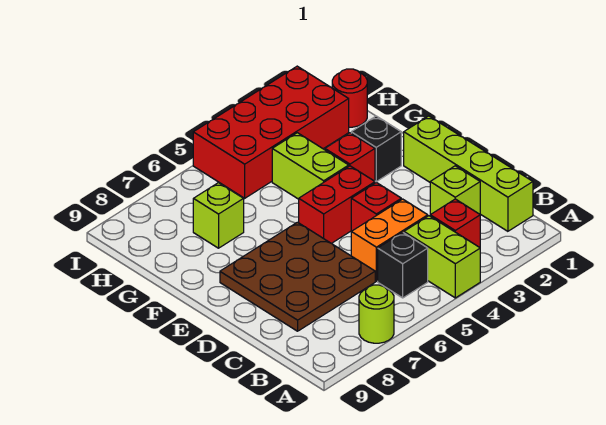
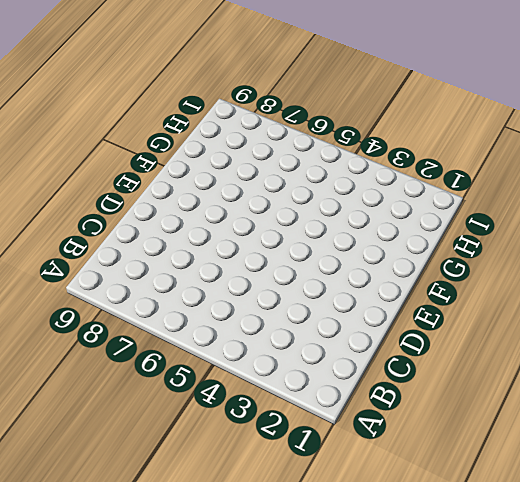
none -> lime 1x2 brick [404,216,480,298]
none -> lime 1x1 round brick [359,285,394,343]
none -> lime 1x4 brick [404,116,533,231]

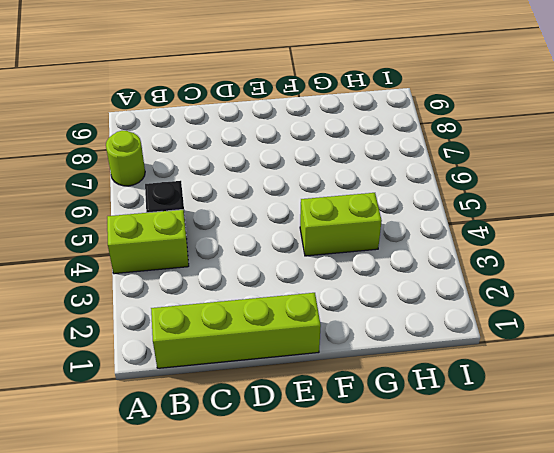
none -> red 1x1 brick [430,199,480,247]
none -> lime 1x1 brick [430,166,480,215]
none -> orange 1x2 brick [351,199,428,281]

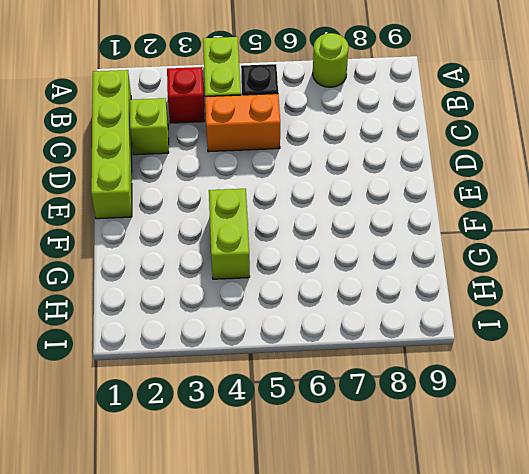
none -> brown 3x3 plate [220,222,375,331]
none -> red 1x1 brick [351,183,401,231]
none -> red 1x2 brick [299,166,375,243]

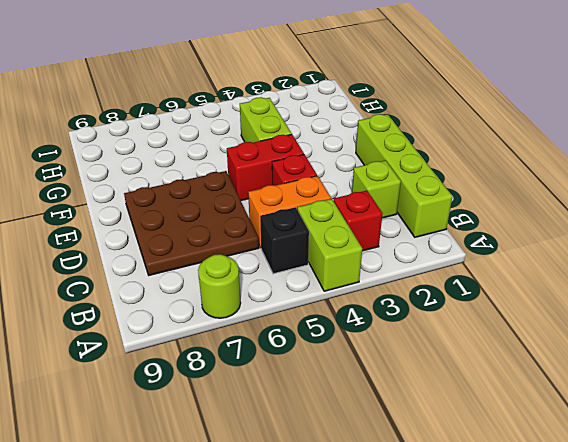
none -> black 1x1 brick [351,116,401,181]
none -> red 1x1 brick [325,133,375,181]
none -> lime 1x1 brick [193,183,244,248]

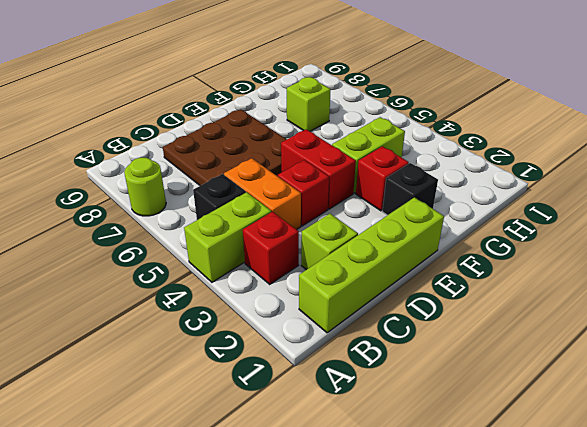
none -> red 1x1 round brick [332,69,367,127]
none -> red 2x4 brick [193,66,349,198]

